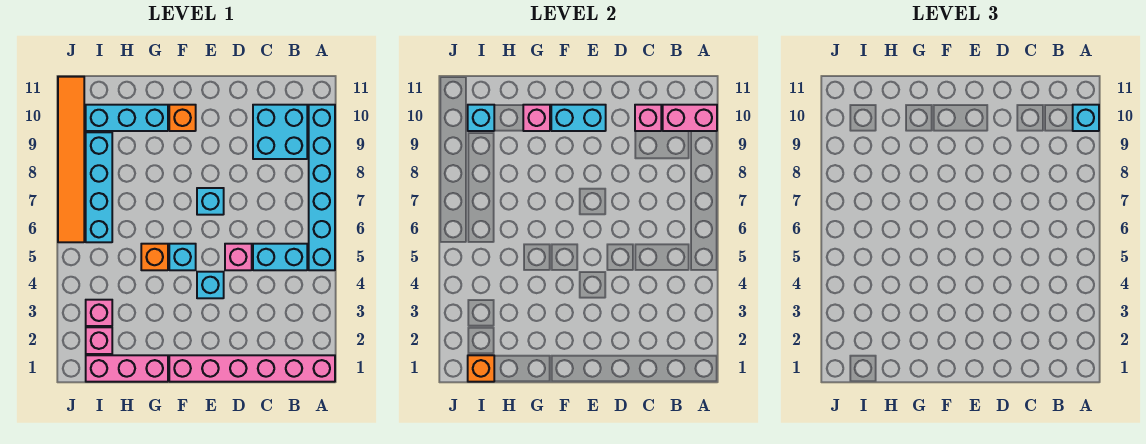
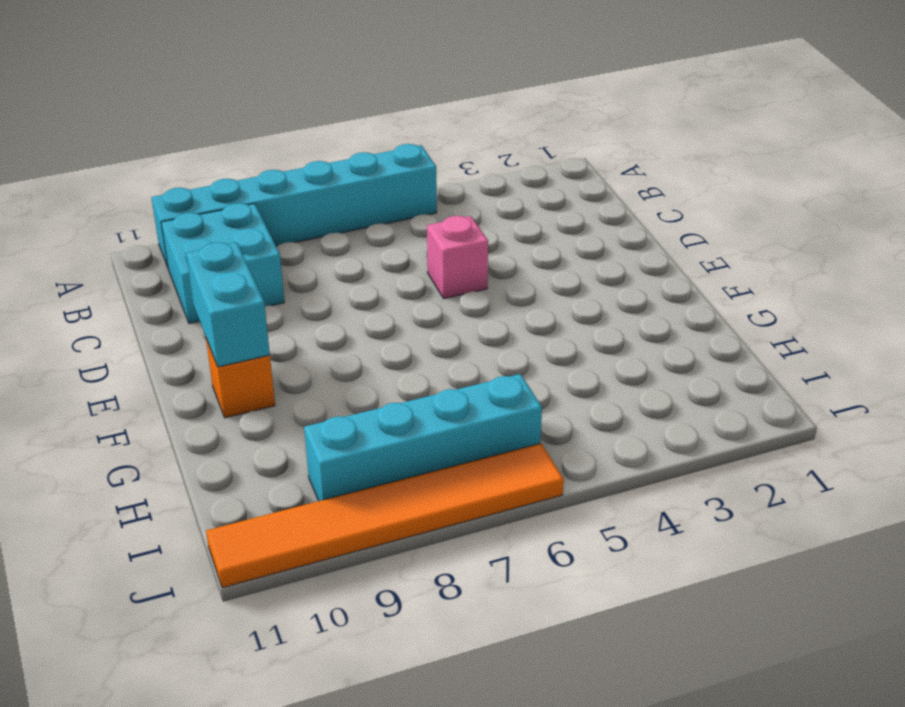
none -> pink 1x6 brick [169,355,335,382]
none -> cyan 1x2 brick [253,244,307,270]
none -> cyan 1x1 brick [197,272,224,298]

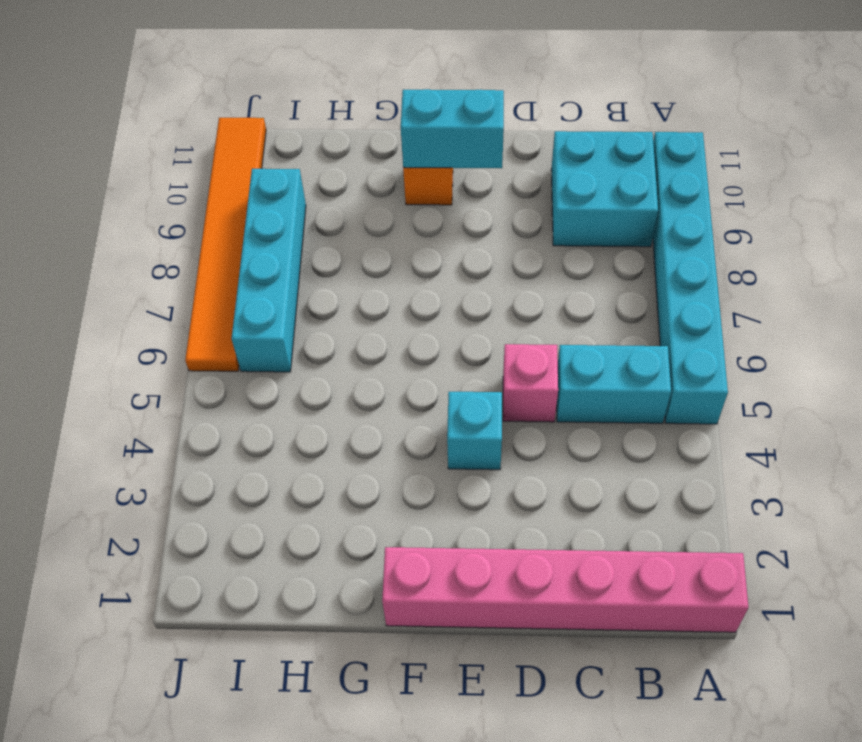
none -> cyan 1x1 brick [197,188,224,215]
none -> cyan 1x1 brick [169,244,196,270]
none -> pink 1x3 brick [86,355,168,382]

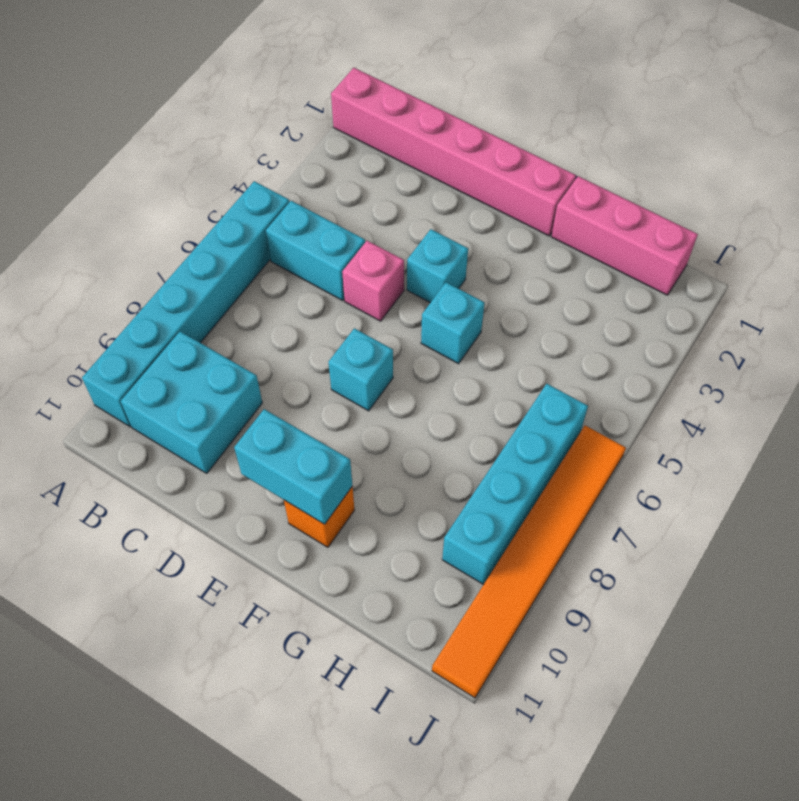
none -> orange 1x1 brick [141,244,168,270]
none -> cyan 1x3 brick [86,105,168,131]
none -> pink 1x1 brick [86,327,112,354]

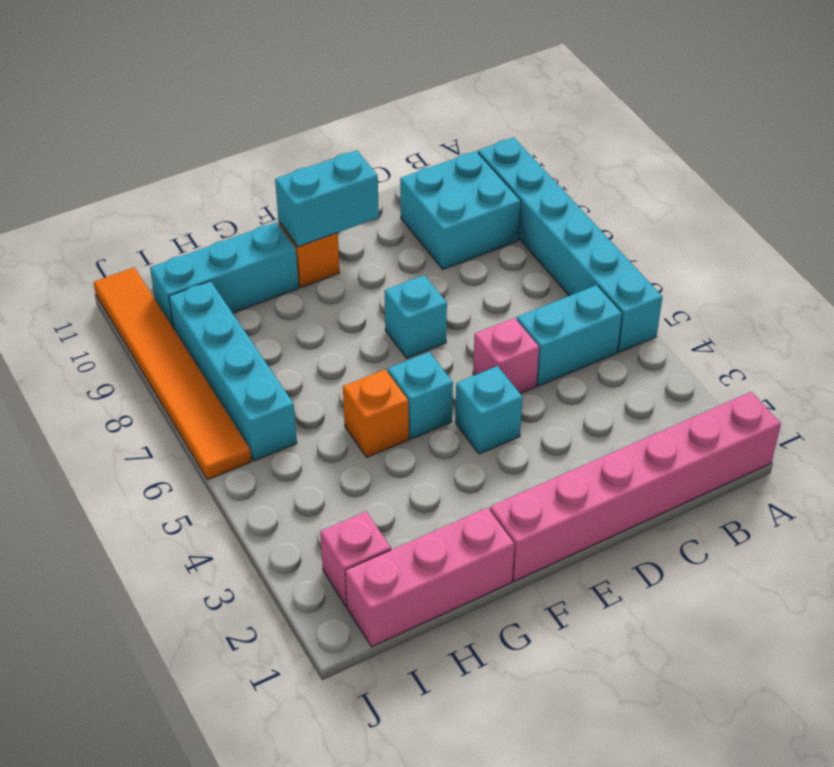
none -> pink 1x1 brick [86,300,112,326]
none -> pink 1x2 brick [663,105,717,131]
none -> pink 1x1 brick [635,105,661,131]

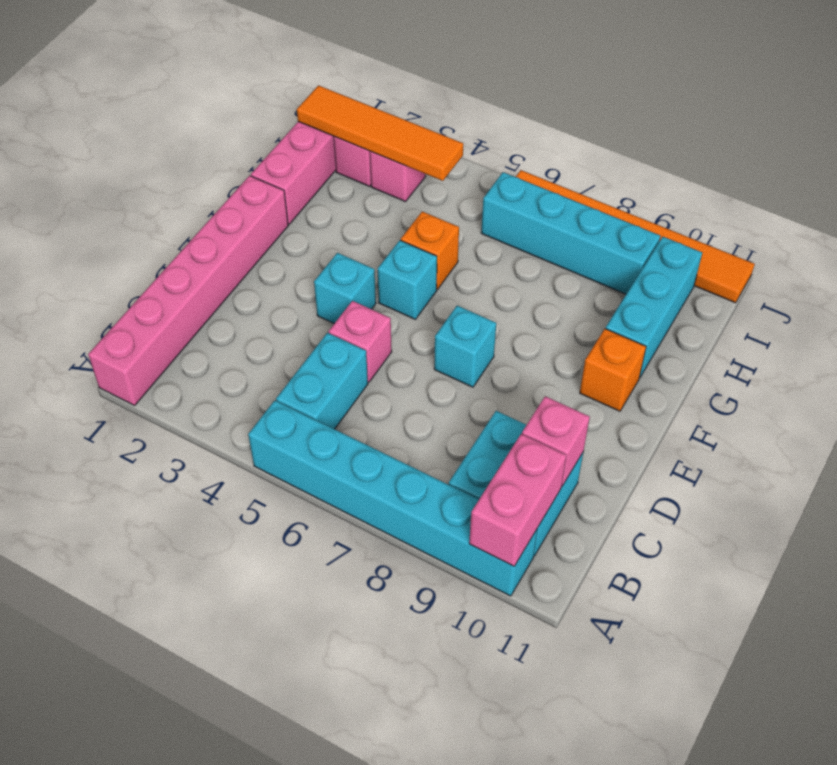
orange 1x4 tile [297,85,463,181] -> orange 1x1 brick [468,355,494,382]
none -> cyan 1x2 brick [551,105,606,131]
none -> pink 1x1 brick [523,105,550,131]
none -> cyan 1x1 brick [468,105,494,131]

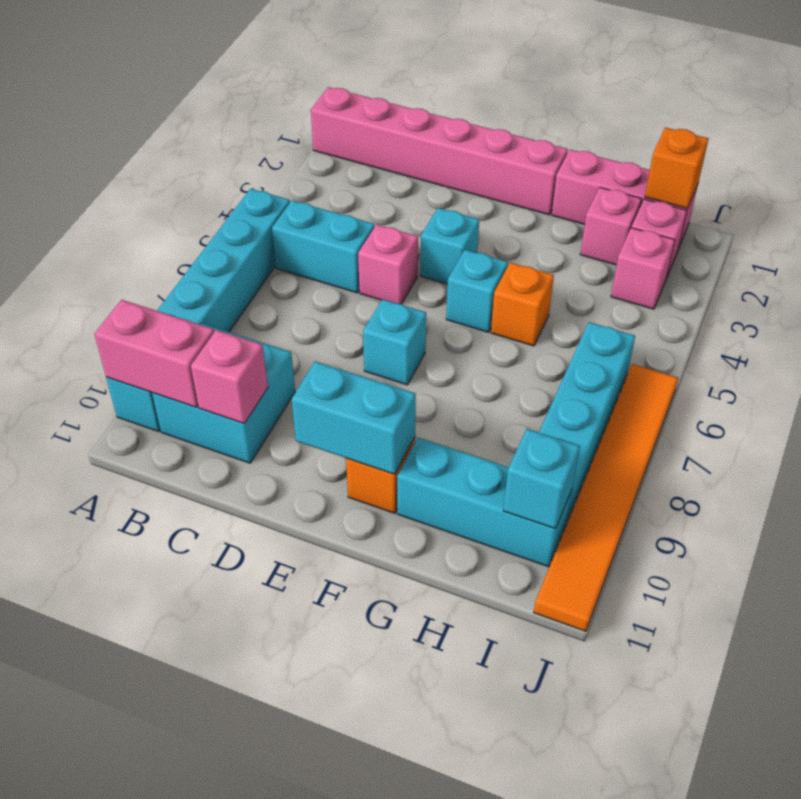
pink 1x1 brick [580,188,642,265] -> pink 1x1 brick moved to [523,105,550,131]
none -> cyan 1x1 brick [1073,105,1099,131]

